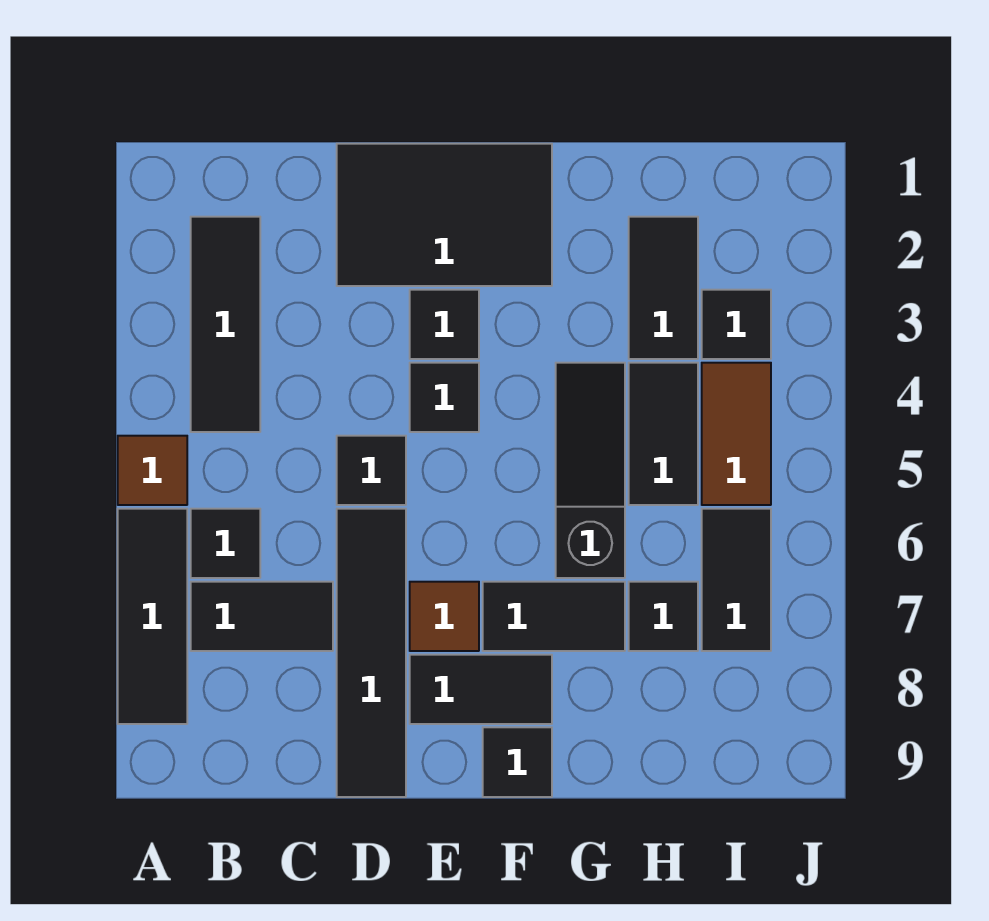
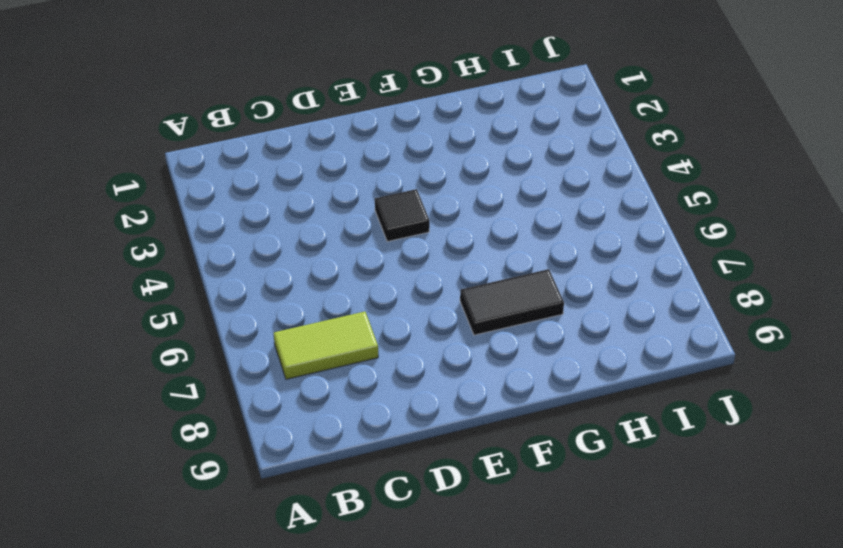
lime 1x2 tile [274,312,378,379] -> black 1x2 tile [191,582,333,651]
none -> brown 1x1 tile [118,436,187,505]
none -> black 1x3 tile [118,509,187,724]
none -> black 1x3 tile [191,217,260,432]

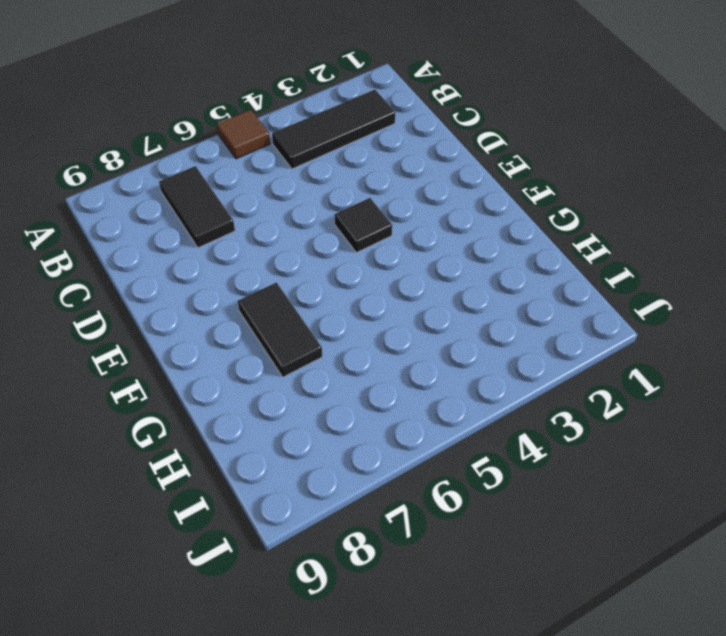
none -> black 1x3 tile [118,509,187,724]
none -> black 1x1 tile [191,509,260,578]
none -> black 2x3 tile [337,144,552,286]

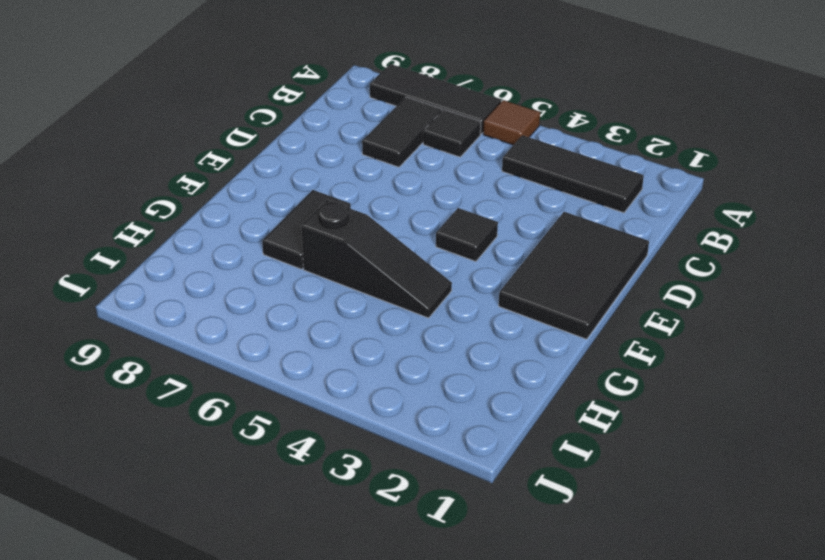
none -> black 1x1 tile [337,436,406,505]
none -> black 1x4 tile [337,509,406,797]
none -> black 1x1 tile [410,290,479,359]

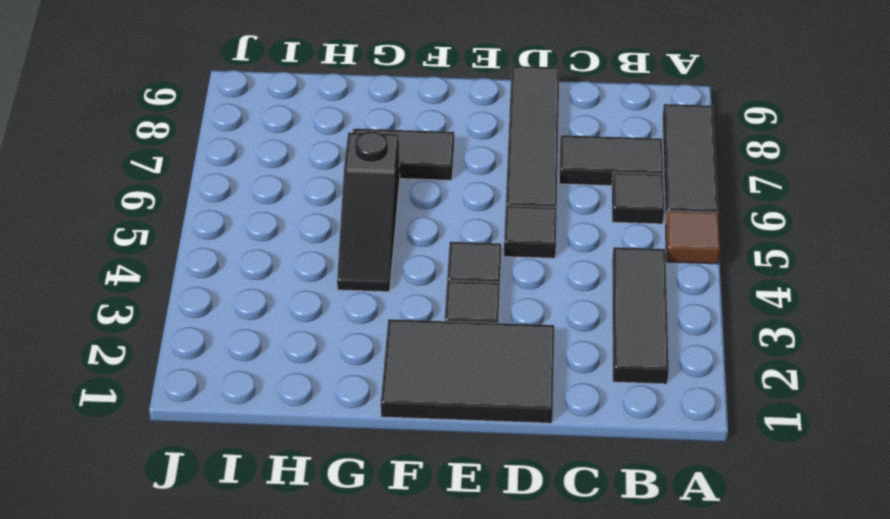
none -> brown 1x1 tile [410,582,479,651]
none -> black 1x2 tile [410,655,552,724]
none -> black 1x1 tile [483,727,552,797]

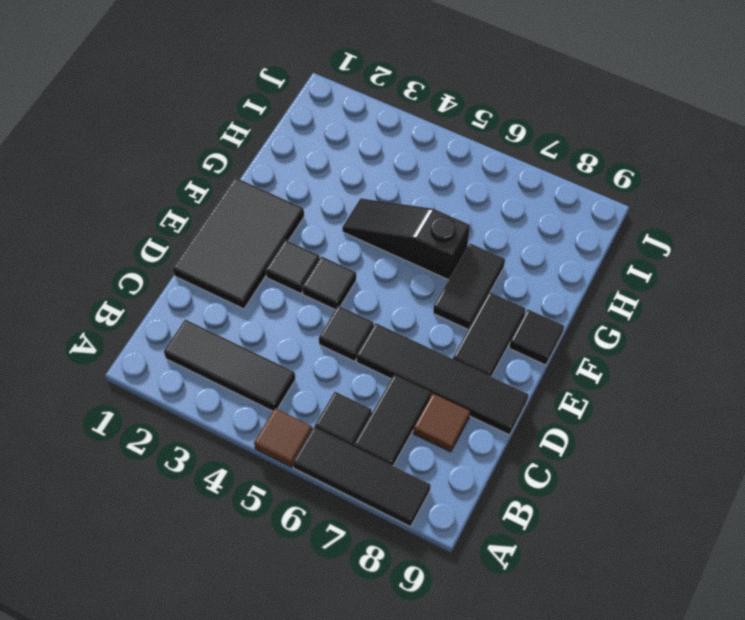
brown 1x1 tile [413,394,470,452] -> brown 1x1 tile moved to [410,582,479,651]
none -> black 1x2 tile [629,217,698,359]
none -> black 1x2 tile [629,363,698,505]
none -> black 1x1 tile [629,582,698,651]

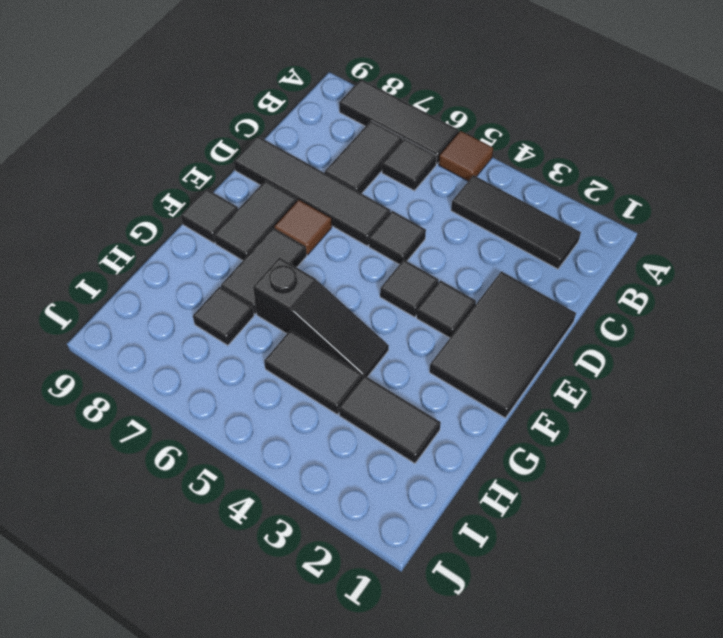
none -> black 1x1 tile [702,290,771,359]
none -> brown 1x2 tile [702,363,771,505]
none -> black 1x2 tile [702,509,771,651]

